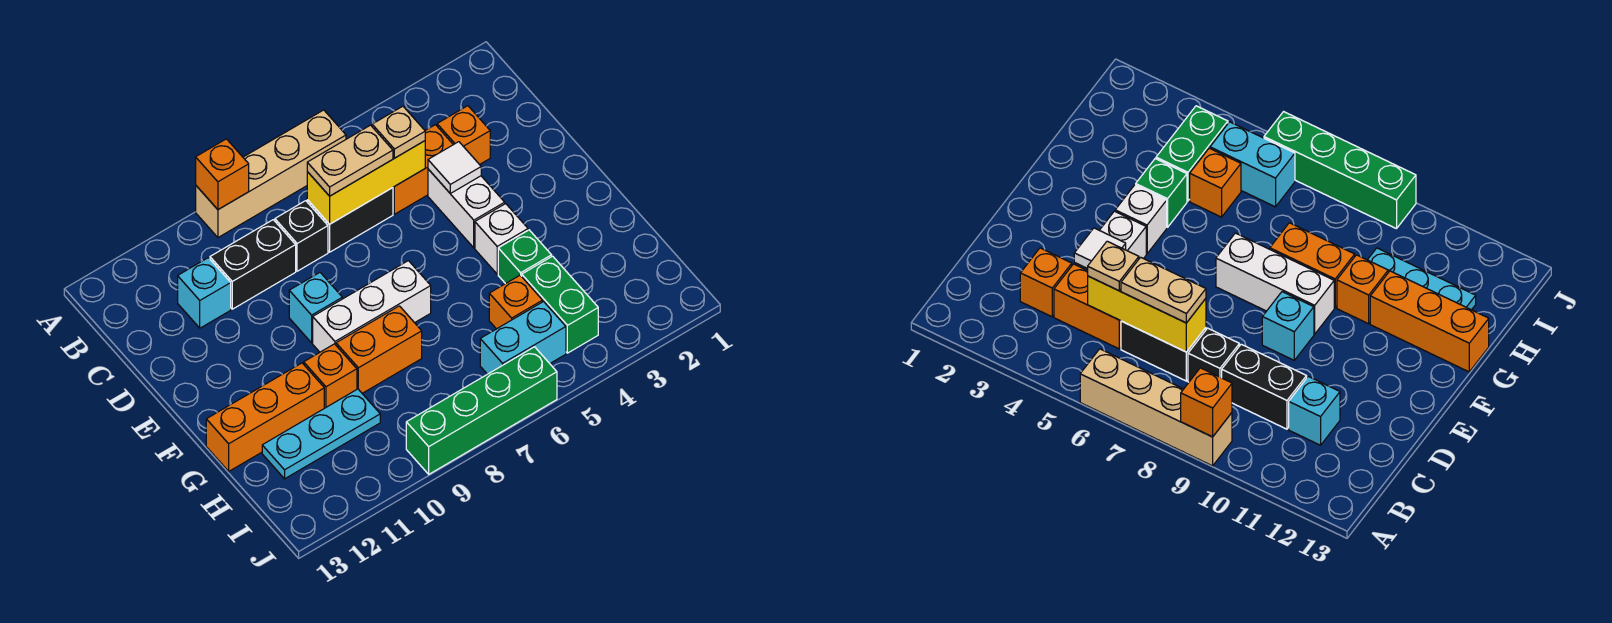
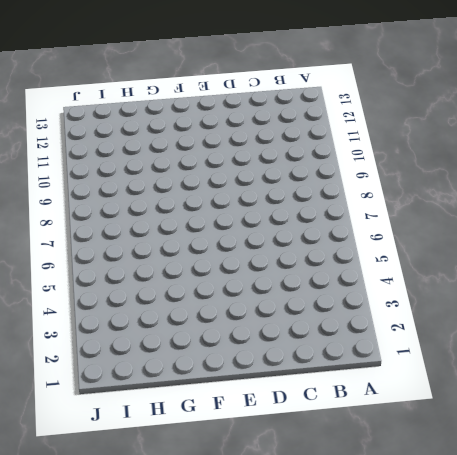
none -> tan 1x4 brick [196,110,346,237]
none -> orange 1x1 brick [437,106,490,165]
none -> orange 1x2 brick [393,125,453,214]

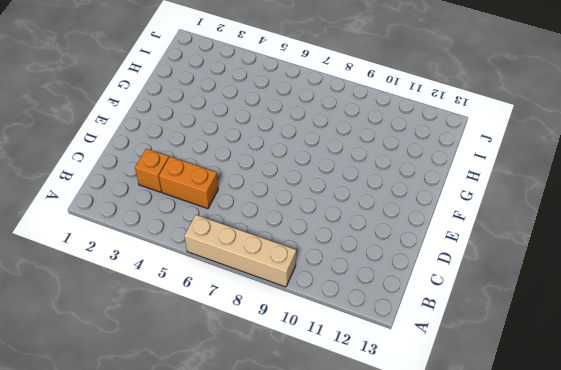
none -> black 1x2 brick [307,188,393,252]
none -> black 1x1 brick [275,201,328,271]
none -> black 1x2 brick [210,220,296,309]

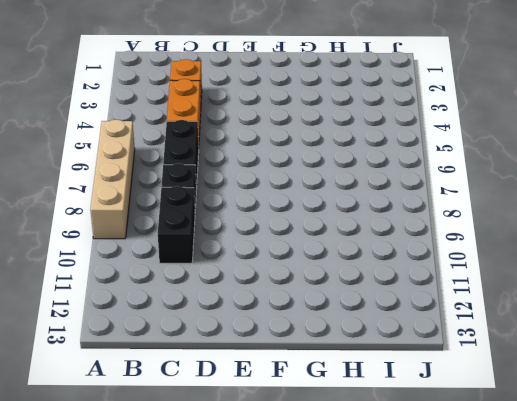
none -> cyan 1x1 brick [178,258,231,328]
none -> white 1x2 brick [428,169,505,248]
none -> cyan 1x1 brick [289,273,342,343]

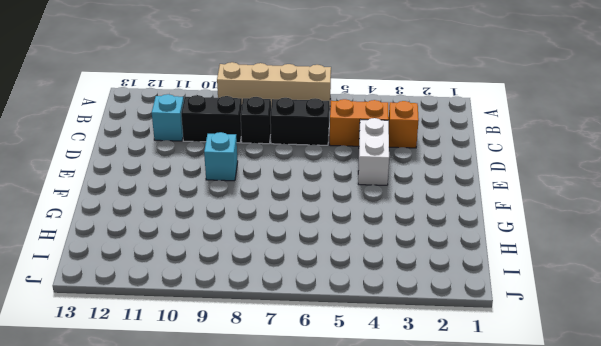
none -> white 1x1 brick [475,204,528,274]
none -> white 1x3 brick [313,261,431,352]
none -> green 1x1 brick [498,230,552,284]

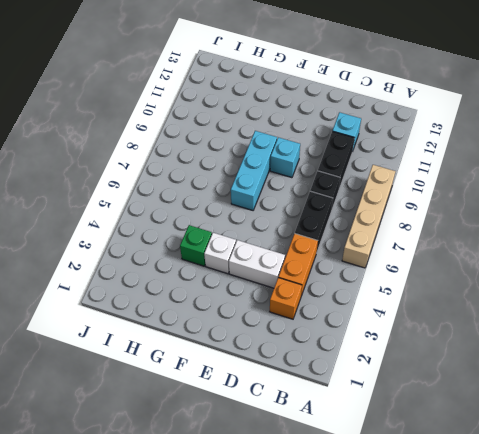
cyan 1x3 brick [231,131,277,210] -> white 1x3 brick [313,261,431,352]
none -> orange 1x2 brick [336,306,422,393]
none -> orange 1x1 brick [304,344,357,408]
none -> orange 1x3 brick [206,363,324,471]

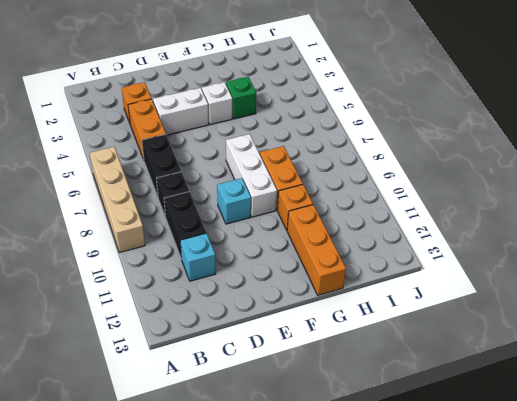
none -> green 1x2 brick [522,256,598,353]
none -> orange 1x1 brick [489,275,542,329]
none -> cyan 1x3 plate [262,389,380,479]

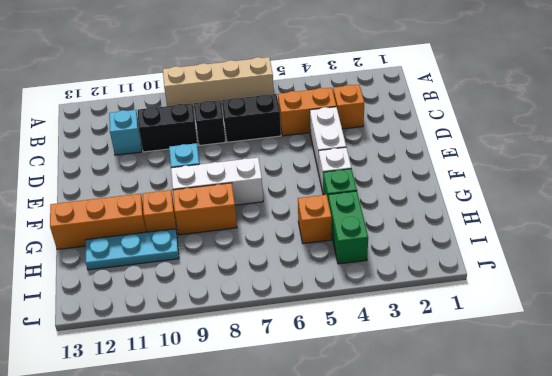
none -> cyan 1x2 brick [480,302,566,374]
none -> green 1x4 brick [406,347,557,474]
none -> orange 1x1 brick [196,139,249,210]

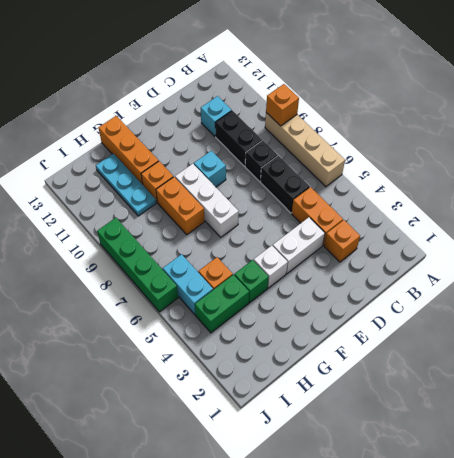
none -> yellow 1x3 brick [307,141,425,224]
none -> white 1x1 tile [428,142,481,193]
none -> tan 1x1 plate [372,106,425,158]

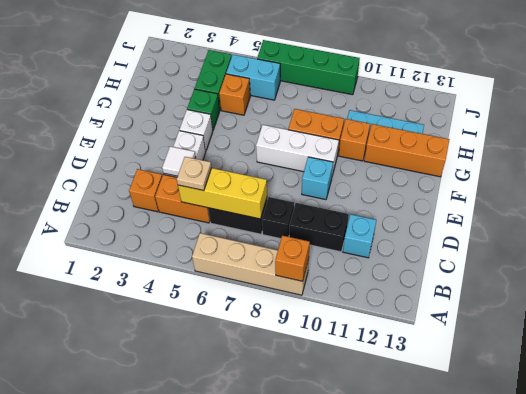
none -> tan 1x2 plate [307,125,393,196]

